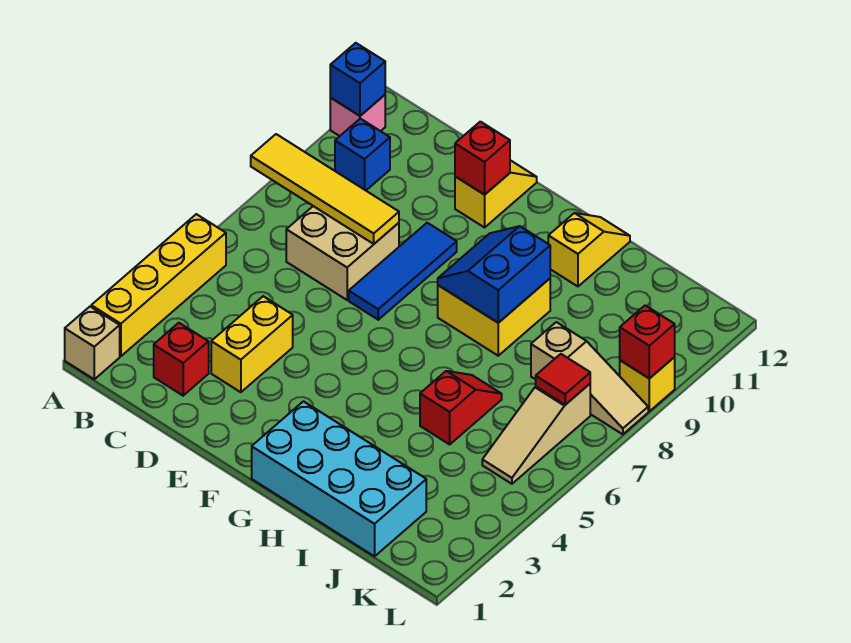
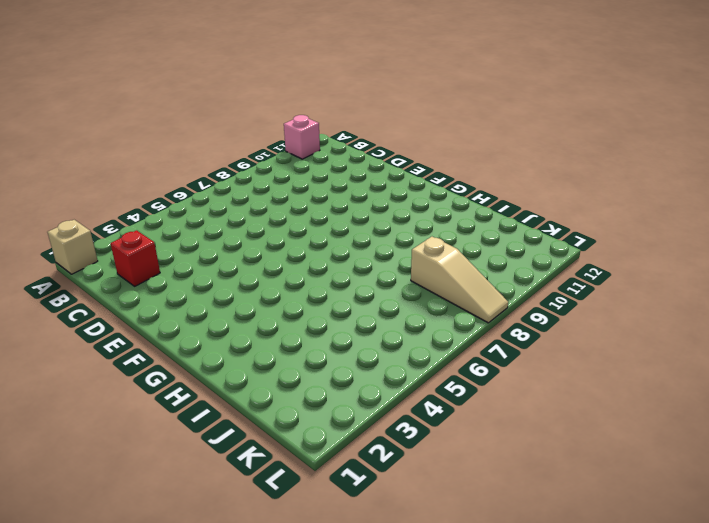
none -> yellow 1x4 brick [91,214,226,356]
none -> blue 1x1 brick [335,119,390,190]
none -> tan 2x2 brick [286,206,399,300]

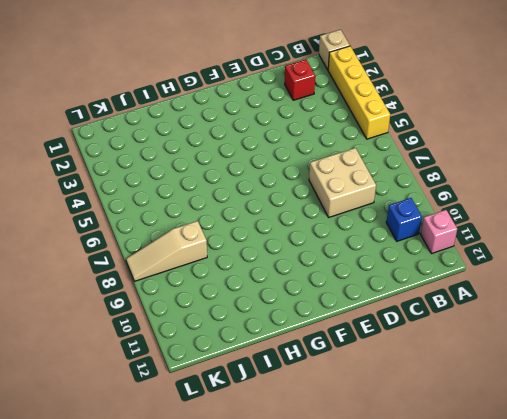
none -> yellow 1x2 brick [211,296,293,392]
none -> blue 1x3 tile [349,223,457,320]
none -> yellow 1x2 slope [455,160,537,227]

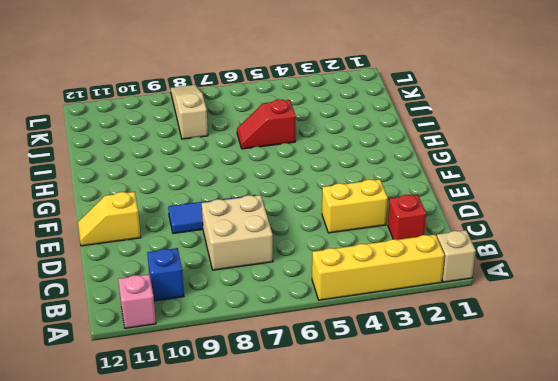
none -> cyan 2x4 brick [252,401,426,556]
none -> yellow 2x2 brick [438,279,550,356]
none -> yellow 1x2 slope [548,213,630,286]

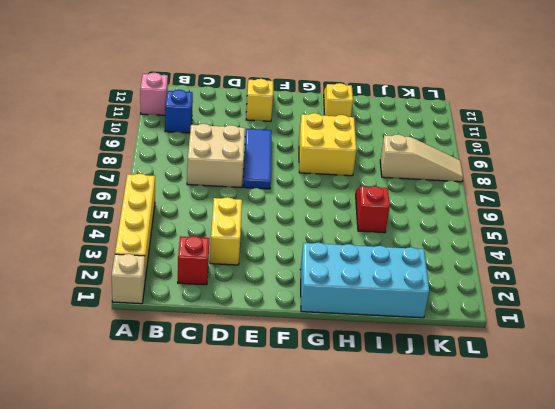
none -> tan 1x3 slope [482,384,590,484]
none -> yellow 1x1 brick [620,357,675,411]
none -> yellow 1x4 tile [251,134,399,244]

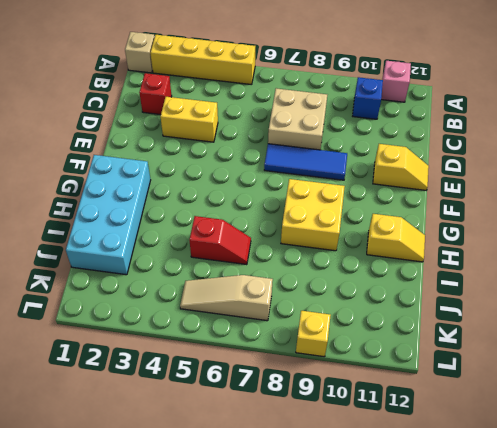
none -> tan 1x3 slope [531,322,648,434]
none -> yellow 1x4 tile [251,134,399,244]
none -> blue 1x1 brick [330,43,385,116]

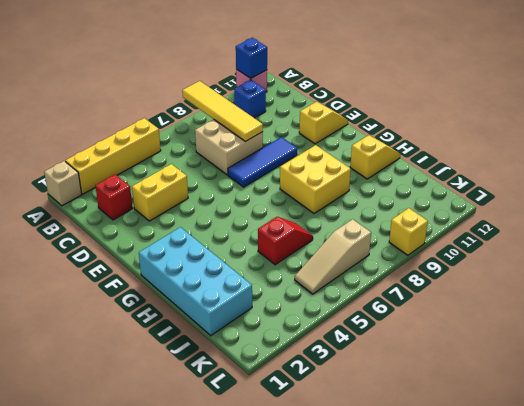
none -> tan 1x3 slope [531,322,648,434]
none -> red 1x1 brick [455,122,510,195]
none -> blue 2x2 slope [438,226,550,323]

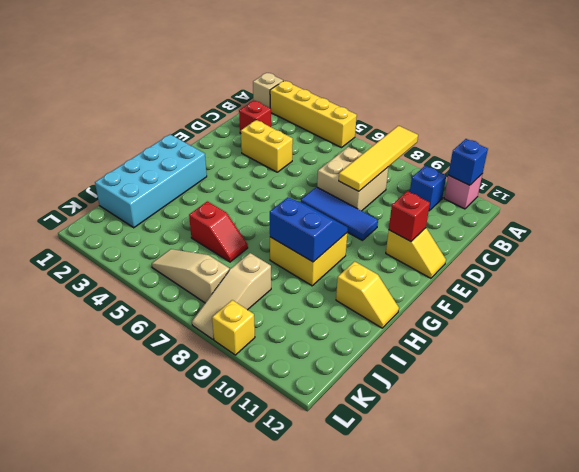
none -> red 1x1 tile [536,354,590,405]
none -> red 1x1 brick [620,305,675,379]

